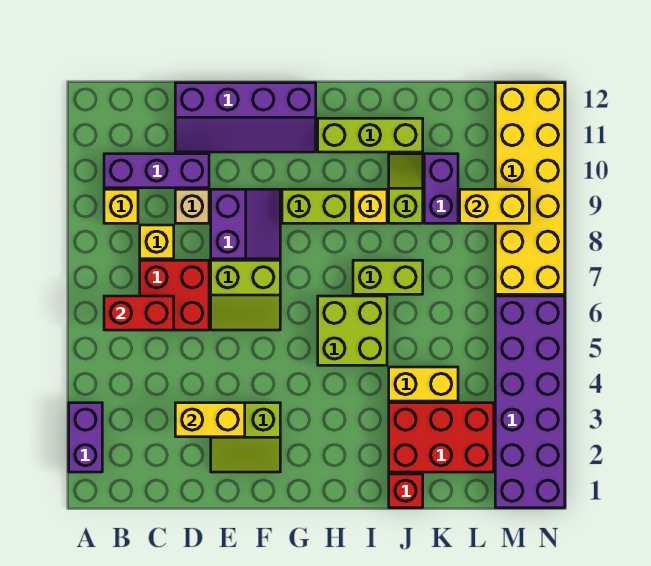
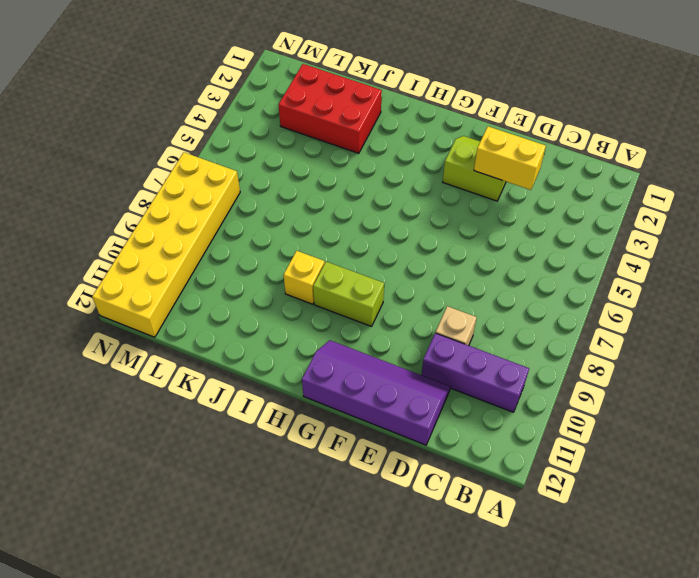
none -> purple 1x2 brick [69,403,102,472]
none -> yellow 1x1 brick [104,189,138,223]
none -> red 2x2 brick [140,260,209,330]

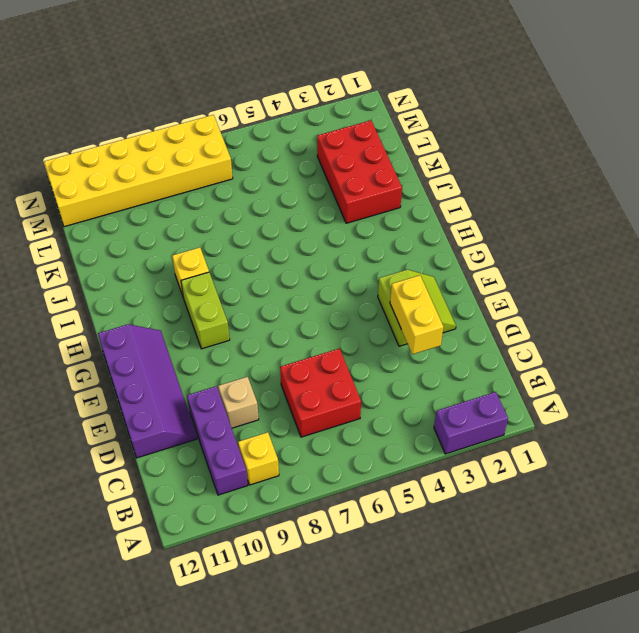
none -> yellow 1x1 brick [140,225,174,259]
none -> lime 2x2 slope [211,260,280,330]
none -> purple 2x2 slope [211,189,280,259]

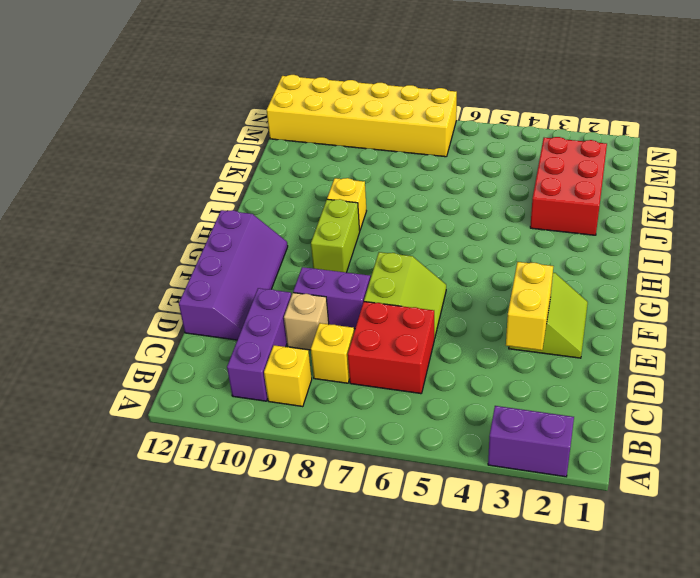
none -> lime 2x2 brick [318,296,387,365]
none -> lime 1x3 brick [318,118,423,152]
none -> lime 1x2 brick [353,260,423,294]

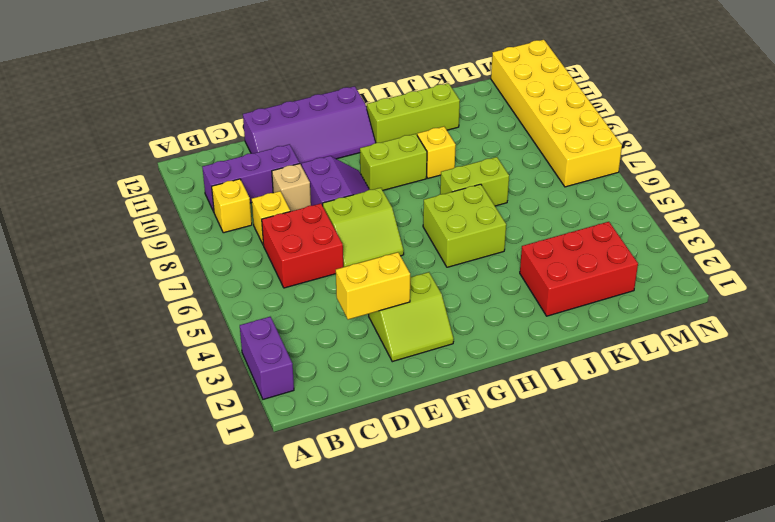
none -> red 1x1 brick [389,474,423,508]
none -> yellow 1x2 brick [389,367,458,401]
none -> lime 1x2 slope [389,154,423,223]

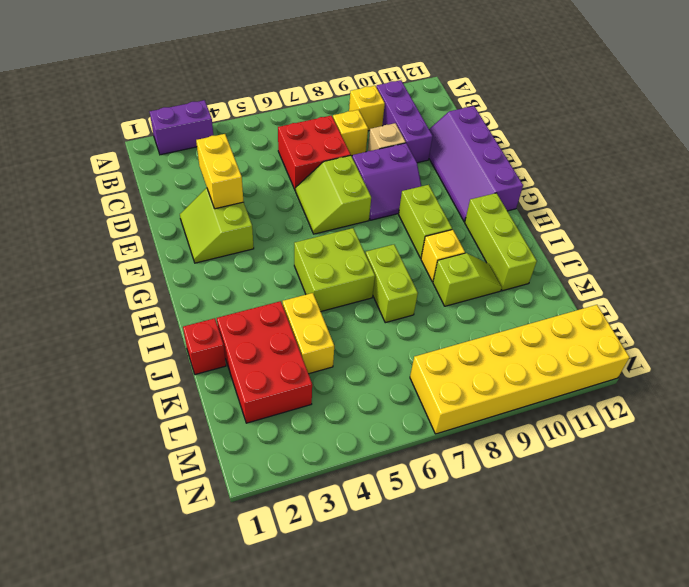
none -> purple 1x2 brick [424,154,458,223]
none -> purple 2x6 brick [495,296,565,508]
none -> red 1x2 brick [104,296,174,330]

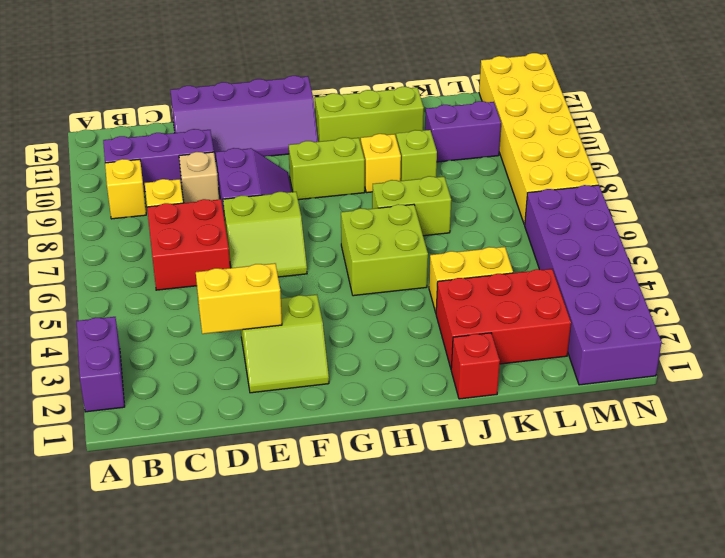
purple 1x2 brick [425,101,501,162] -> purple 1x2 brick turned to [424,154,458,223]
none -> red 1x2 brick [104,296,174,330]
none -> yellow 1x2 brick [460,189,529,223]

